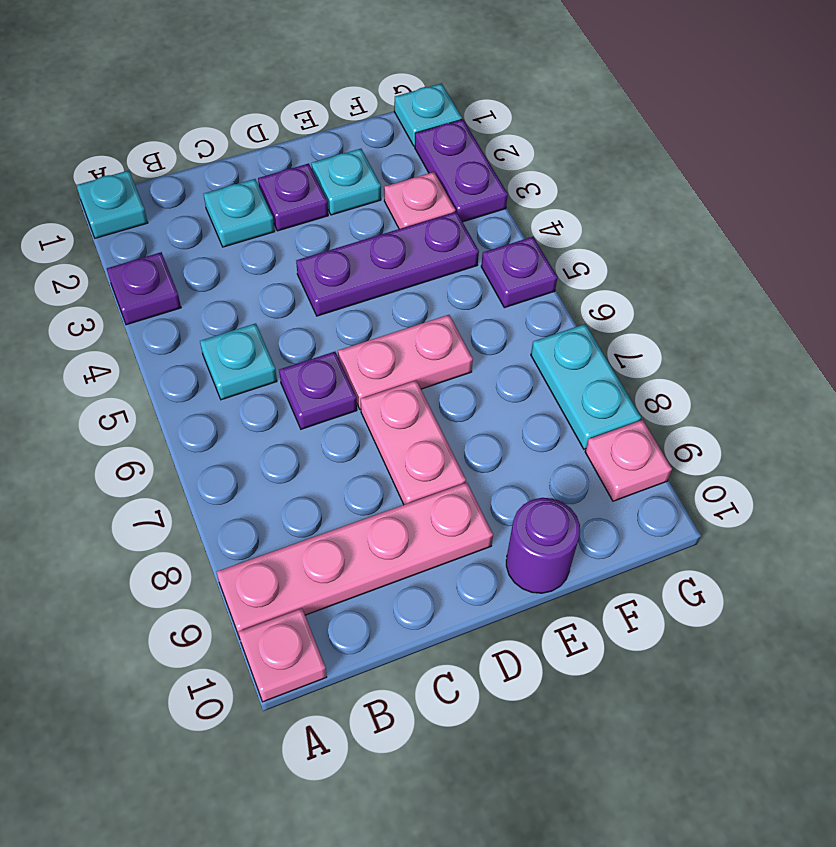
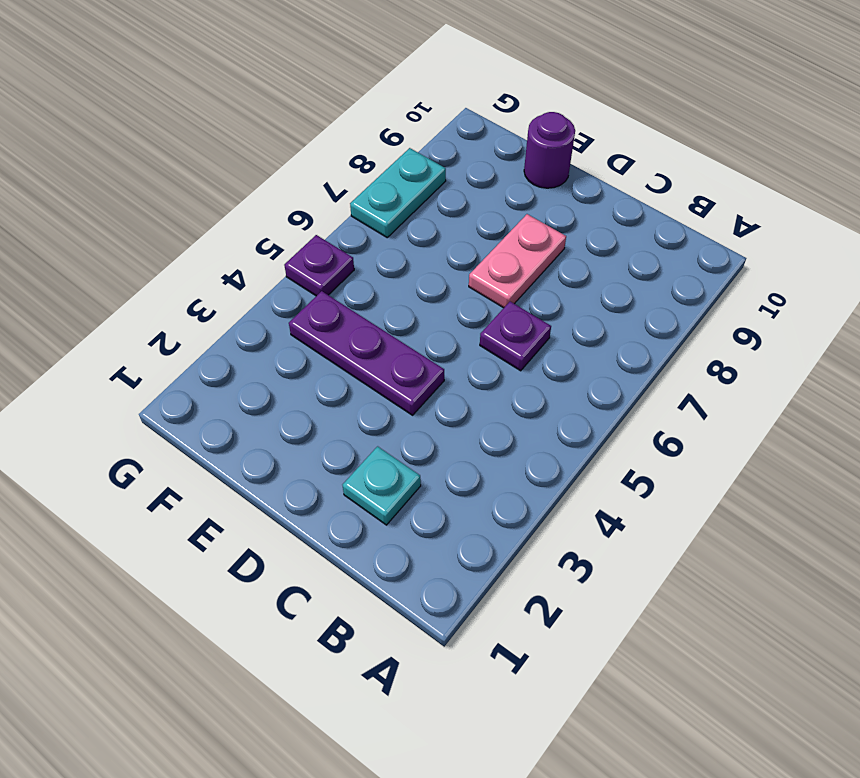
none -> cyan 1x1 plate [76,170,148,238]
none -> purple 1x1 plate [107,252,181,325]
none -> pink 1x4 plate [217,483,493,638]

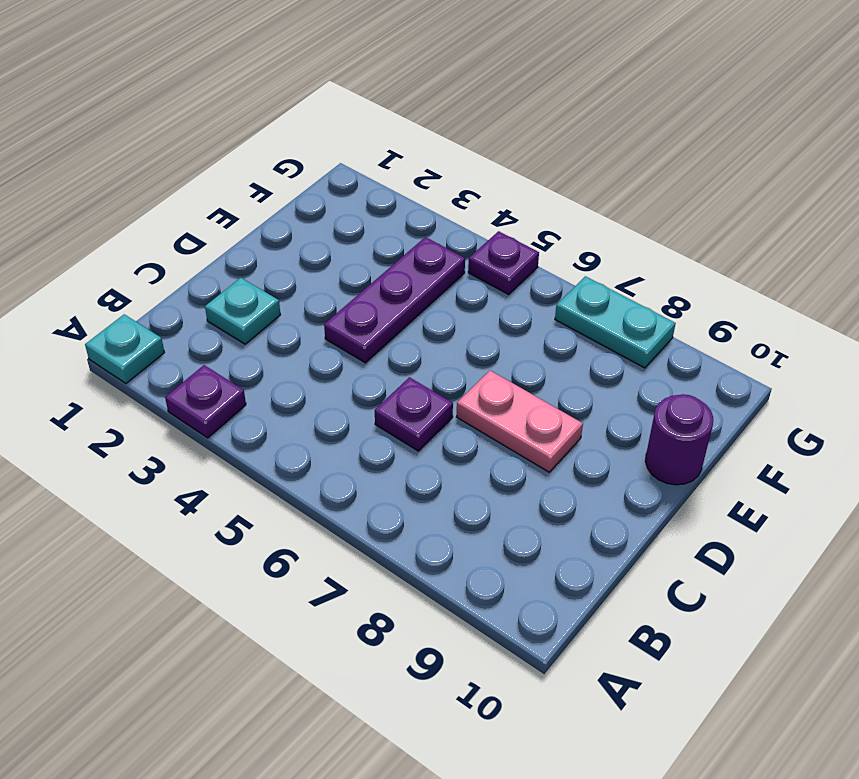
none -> pink 1x4 plate [217,483,493,638]
none -> pink 1x1 plate [238,609,327,702]
none -> cyan 1x1 plate [200,323,277,400]

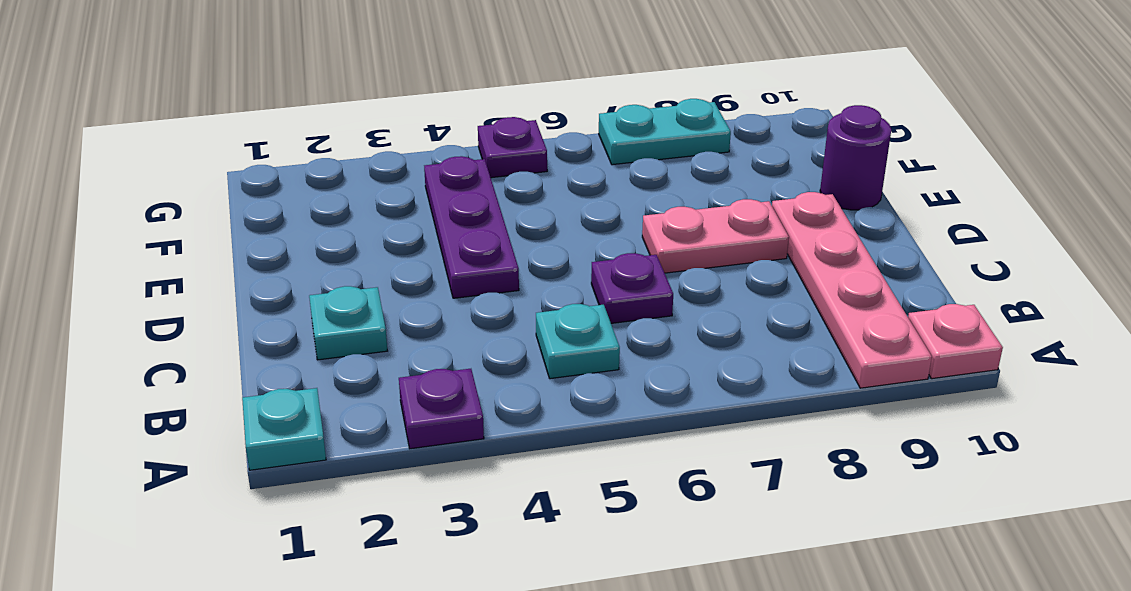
none -> purple 1x1 plate [258,163,328,231]
none -> pink 1x2 plate [338,315,473,410]
none -> cyan 1x1 plate [311,149,381,215]

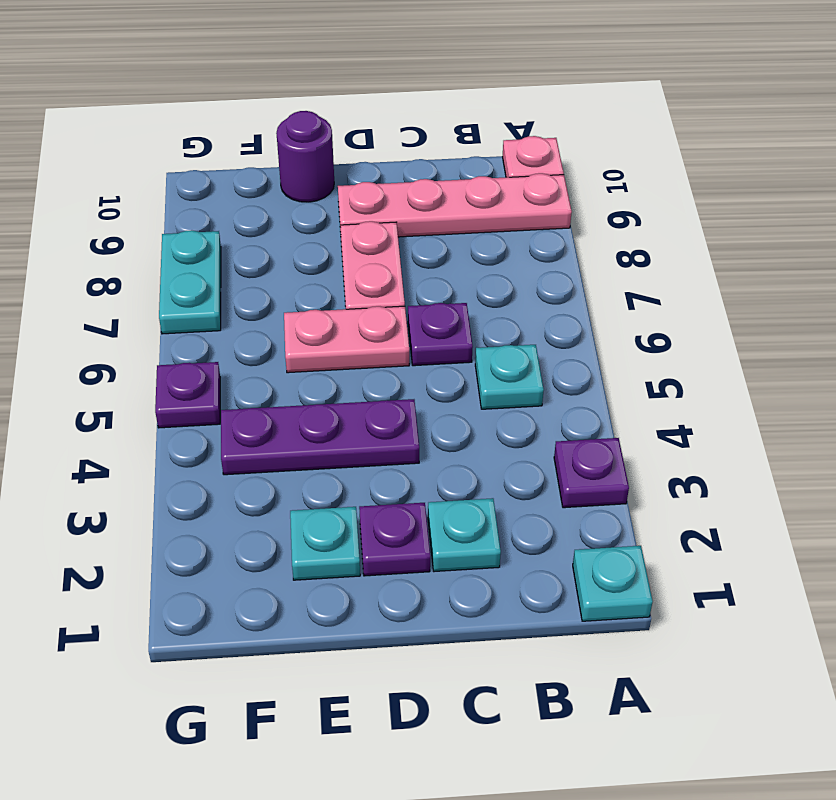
none -> pink 1x1 plate [384,172,456,229]
none -> cyan 1x1 plate [394,83,462,146]
none -> purple 1x2 plate [415,119,508,222]

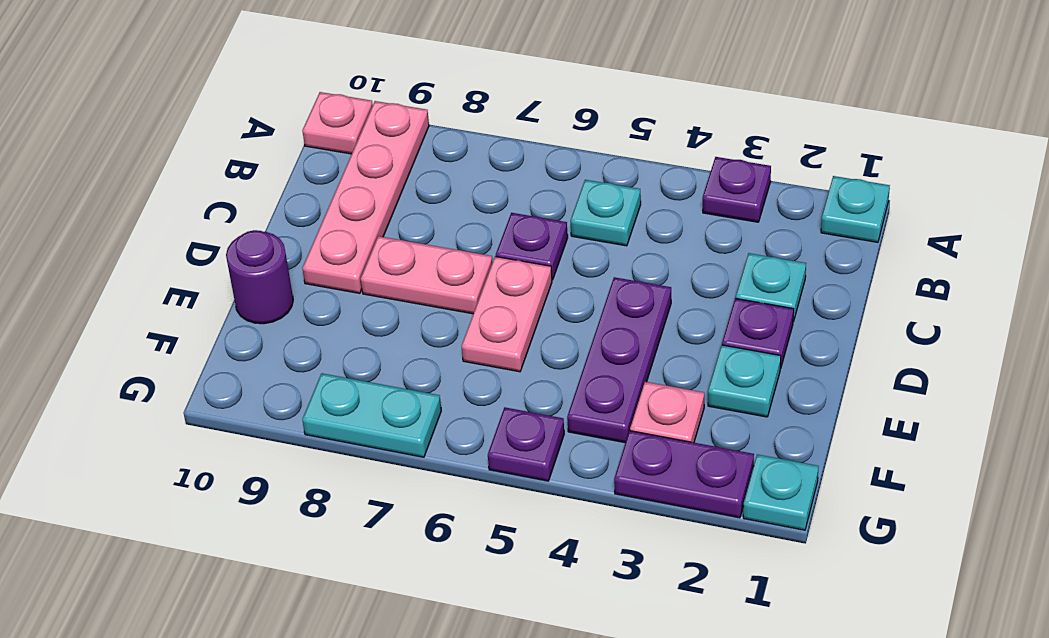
none -> pink 1x1 plate [585,420,672,501]

